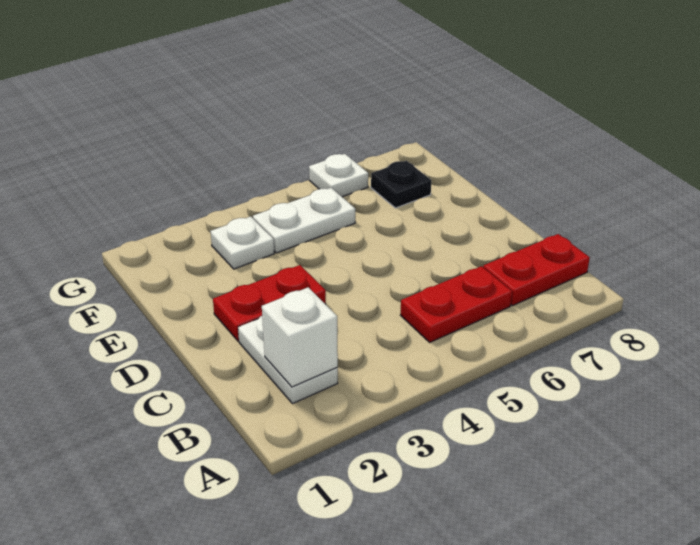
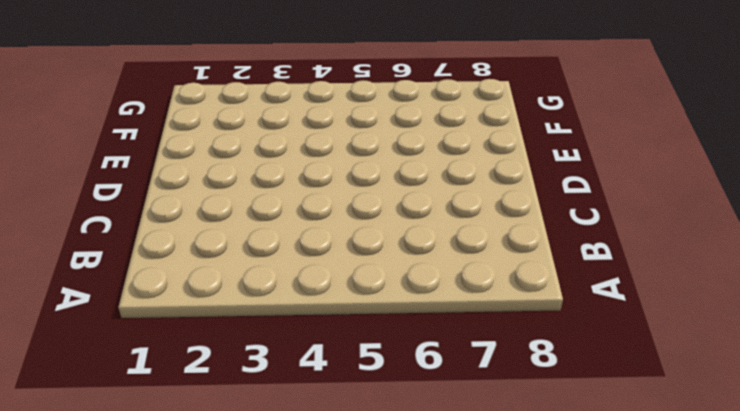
none -> white 1x2 plate [238,316,338,404]
none -> red 1x2 plate [401,266,512,342]

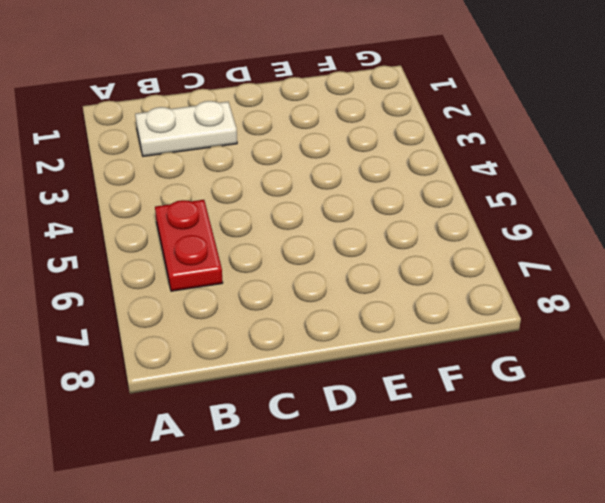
none -> red 1x2 plate [483,234,590,306]
none -> red 1x2 plate [213,265,326,341]

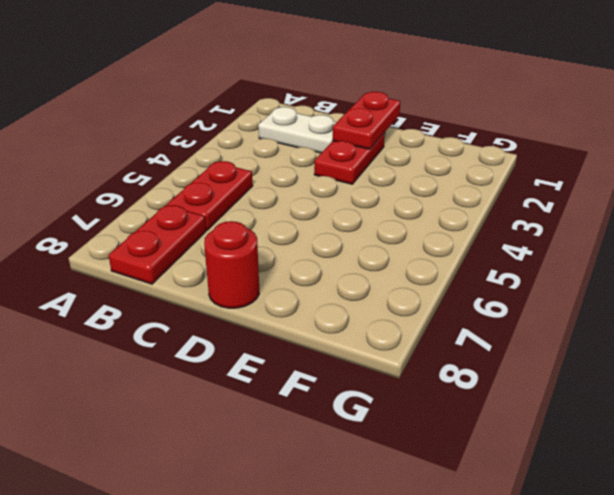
red 1x2 plate [333,92,400,149] -> none
red 1x1 round brick [204,221,259,308] -> none
none -> white 1x1 plate [211,216,274,269]
none -> white 1x2 plate [253,188,355,253]

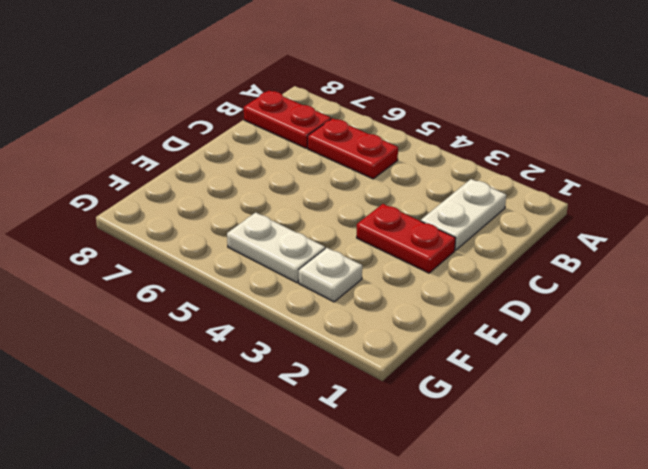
none -> black 1x1 plate [371,161,431,208]
none -> white 1x1 plate [309,154,368,197]

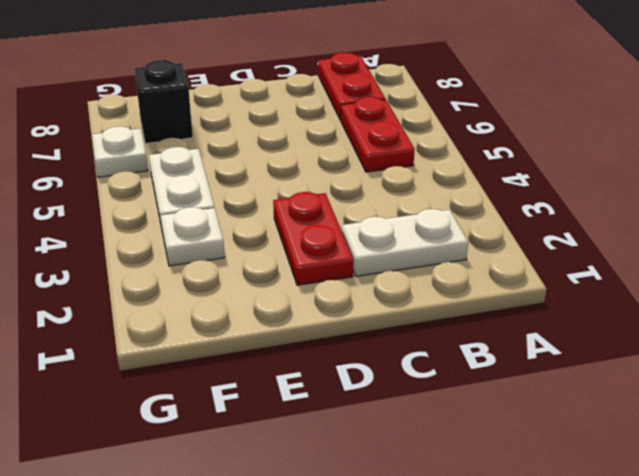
black 1x1 brick [135,60,193,144] -> black 1x1 plate [371,161,431,208]
none -> white 1x1 brick [262,287,338,387]

